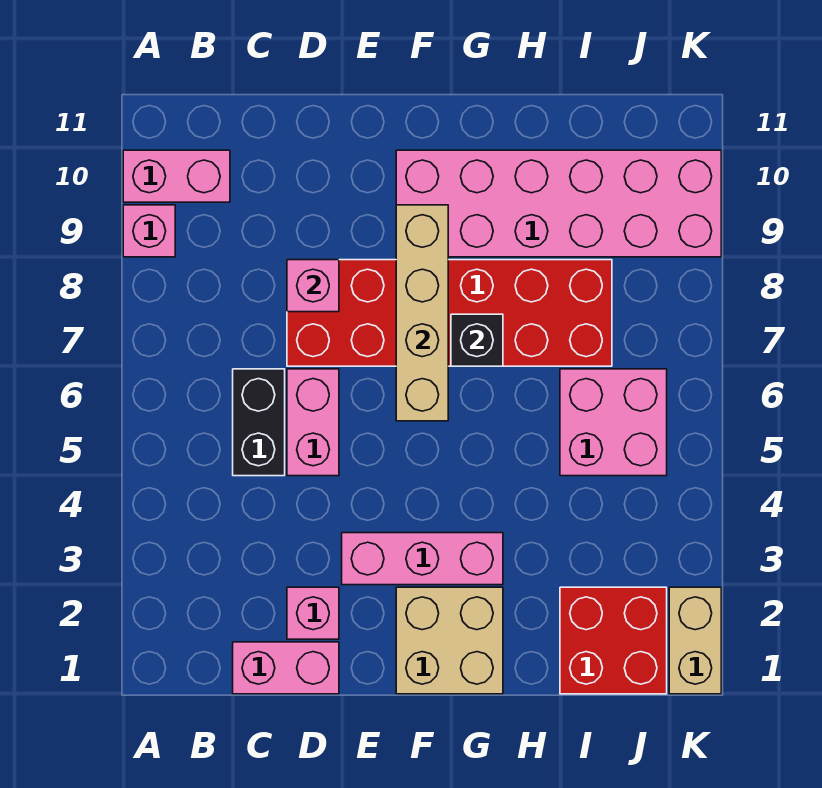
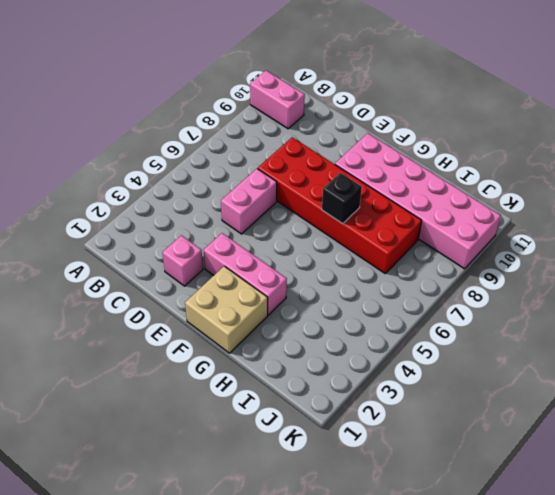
none -> pink 1x1 brick [123,205,175,257]
none -> pink 1x2 brick [233,642,339,694]
none -> black 1x2 brick [233,369,285,476]

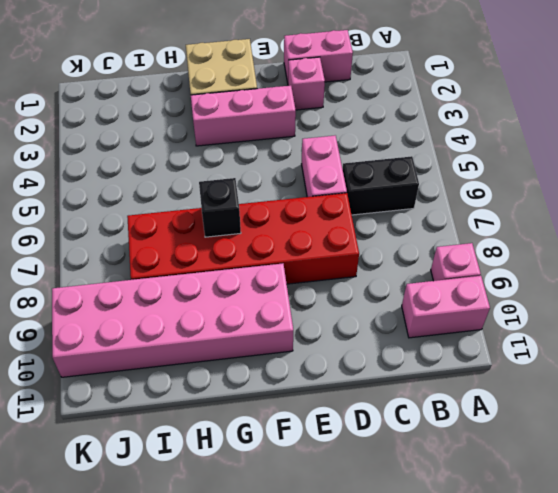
black 1x2 brick [343,156,419,215] -> black 1x2 brick turned to [233,369,285,476]
none -> red 2x2 brick [560,587,667,694]
none -> pink 2x2 brick [560,369,667,476]
none -> tan 1x2 brick [669,587,721,694]

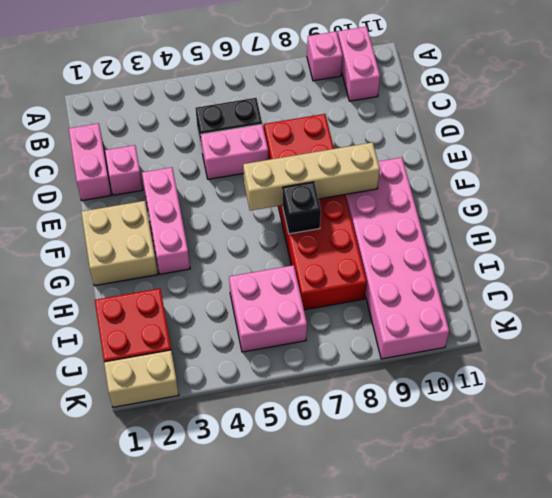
none -> pink 1x1 brick [287,260,339,312]

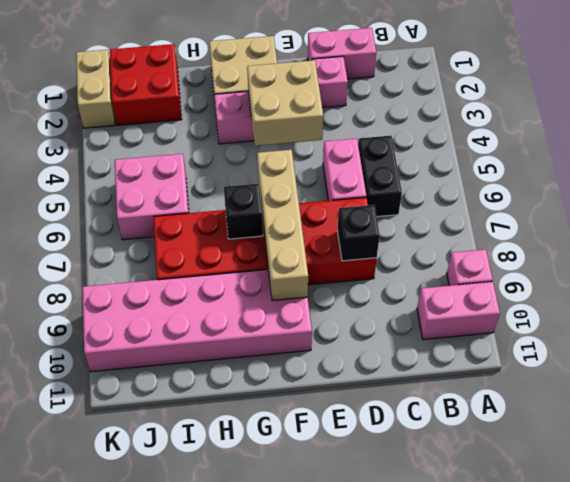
black 1x1 brick [337,205,380,261] -> pink 1x1 brick [287,260,339,312]
tan 2x2 brick [247,60,323,146] -> none

